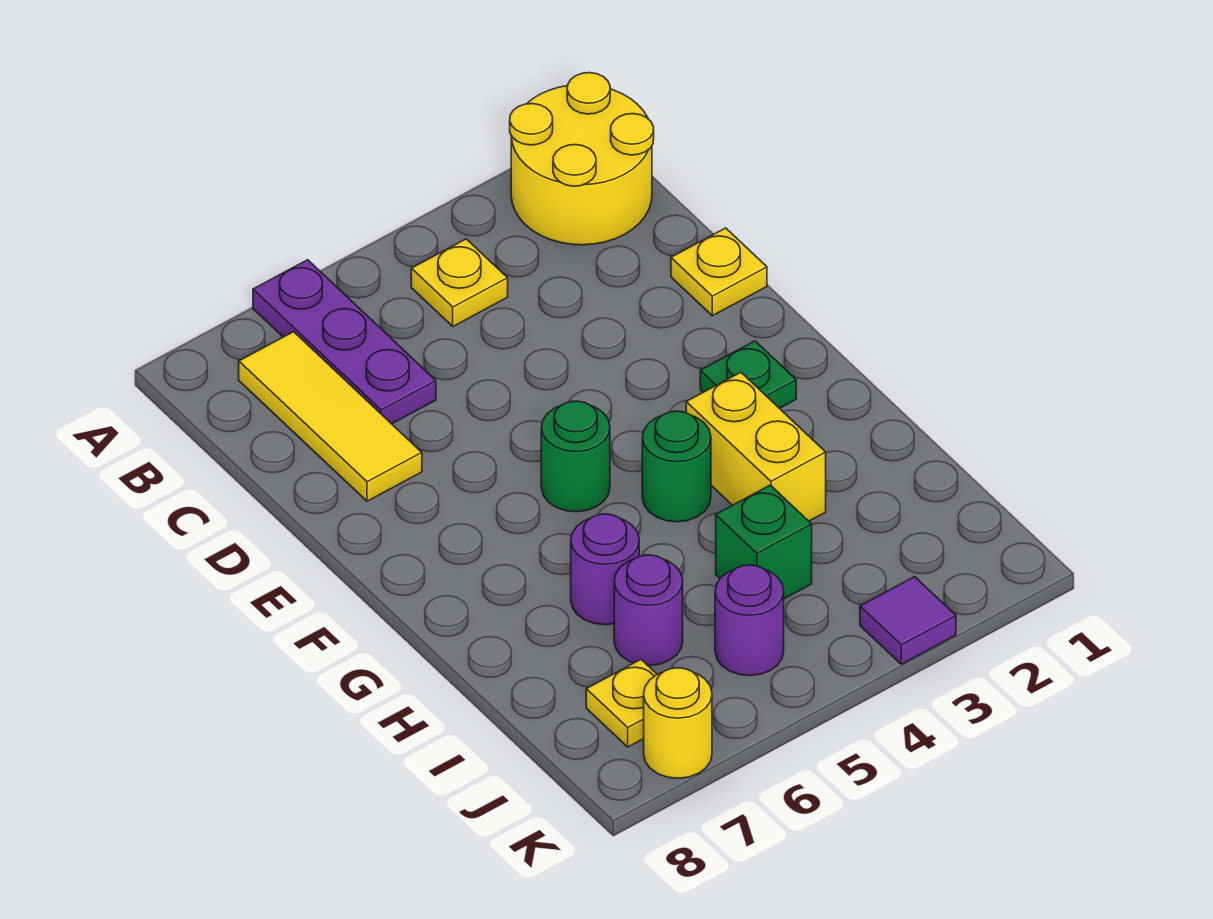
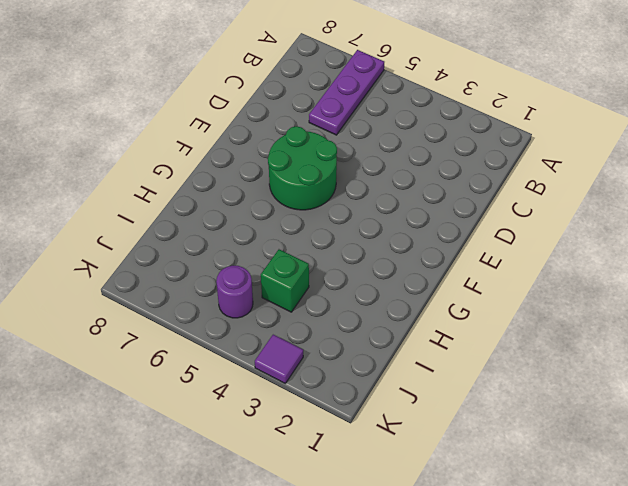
green 2x2 round brick [268,126,337,210] -> green 1x1 round brick [541,401,610,512]
none -> yellow 2x2 round brick [510,73,654,245]
none -> yellow 1x1 plate [411,239,508,326]
none -> yellow 1x3 tile [239,332,422,501]

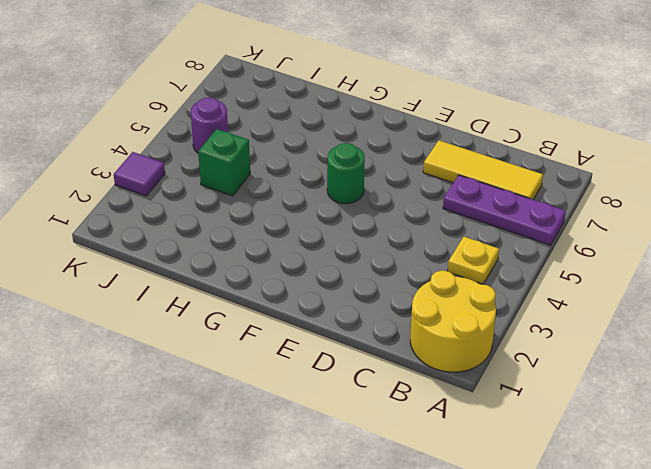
none -> yellow 1x1 plate [671,228,767,316]
none -> green 1x1 plate [700,341,796,408]
none -> yellow 1x2 brick [686,372,826,521]

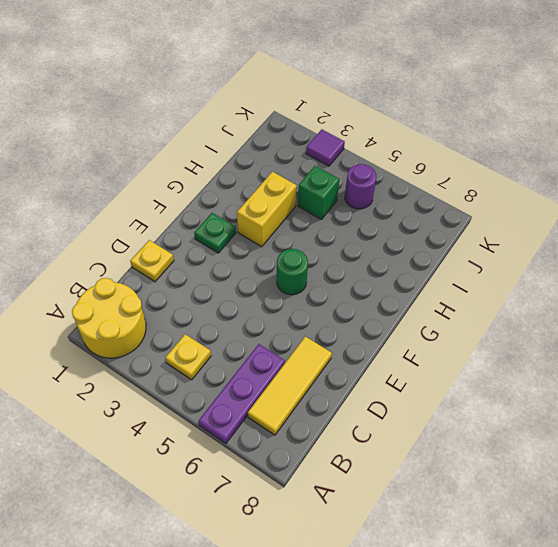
none -> green 1x1 round brick [642,411,711,522]
none -> purple 1x1 round brick [571,514,639,625]
none -> purple 1x1 round brick [614,555,683,666]

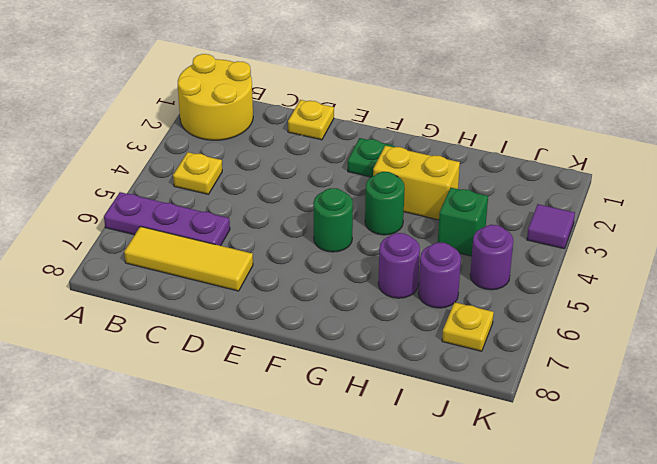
none -> yellow 1x1 round brick [644,668,712,778]

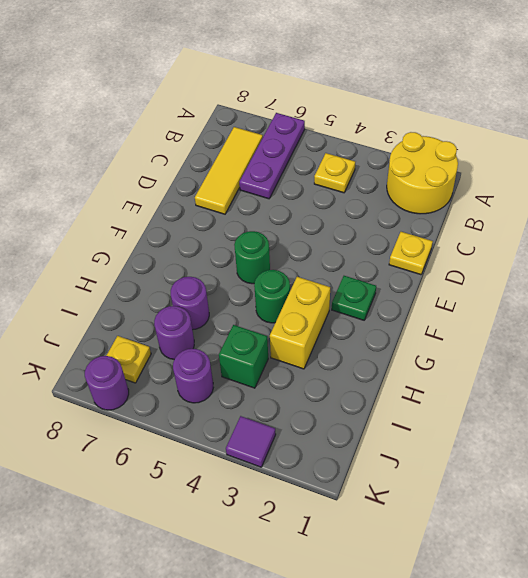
purple 1x1 round brick [85,356,129,410] -> yellow 1x1 round brick [644,668,712,778]

